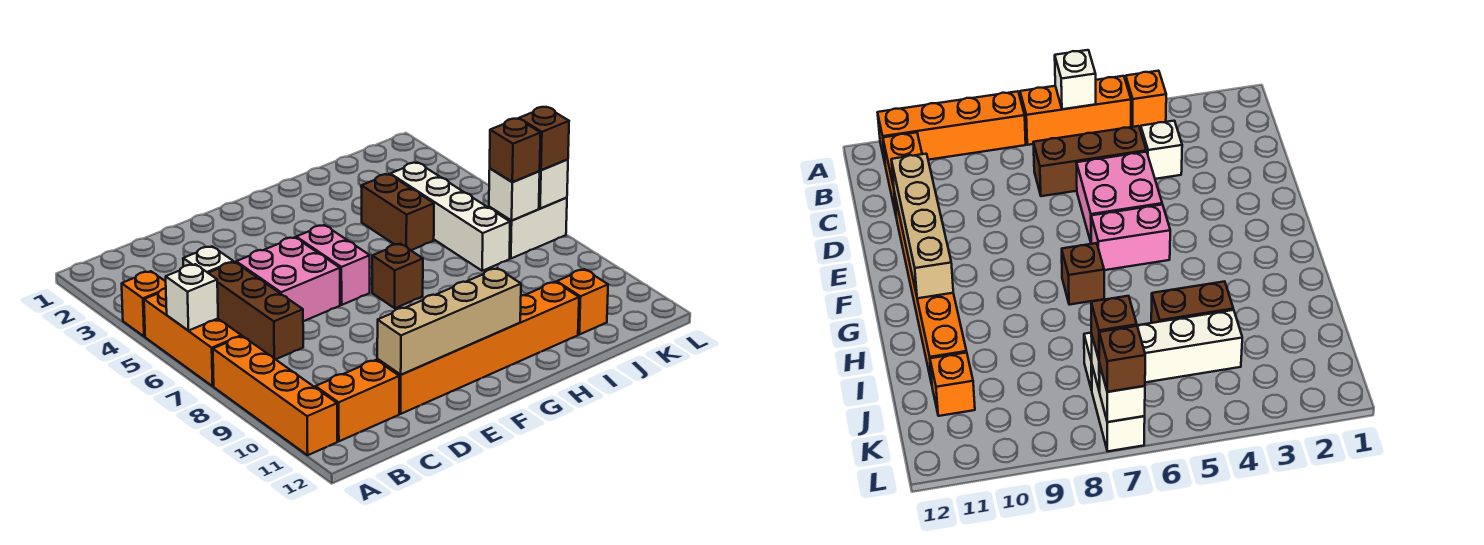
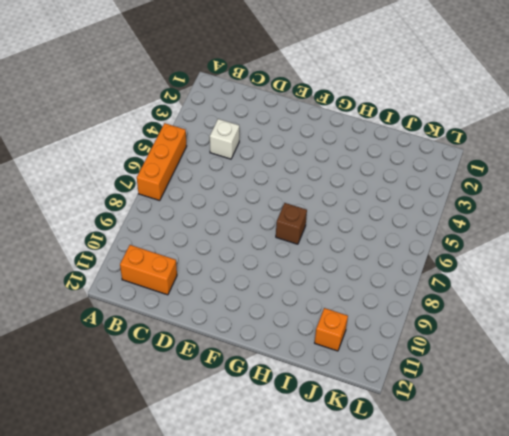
none -> orange 1x1 brick [122,271,166,337]
none -> orange 1x4 brick [213,336,337,455]
none -> brown 1x3 brick [209,262,303,359]

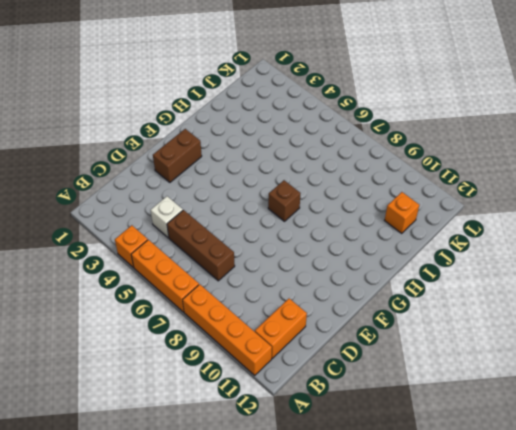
brown 1x2 brick [153,129,202,182] -> brown 1x2 brick turned to [361,174,434,250]
none -> pink 2x2 brick [236,237,340,321]
none -> orange 1x6 brick [377,282,579,414]
none -> pink 1x2 brick [296,225,370,305]

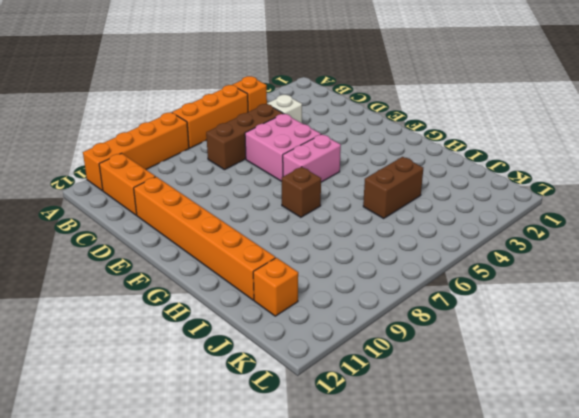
none -> white 1x4 brick [390,163,510,271]
none -> white 1x2 brick [489,198,567,259]
none -> white 1x1 brick [166,264,218,331]

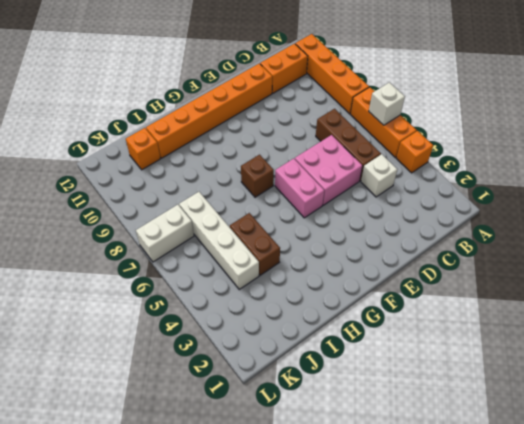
none -> tan 1x4 brick [377,268,521,375]
none -> white 1x1 brick [489,169,540,221]
none -> white 1x1 brick [539,159,568,209]

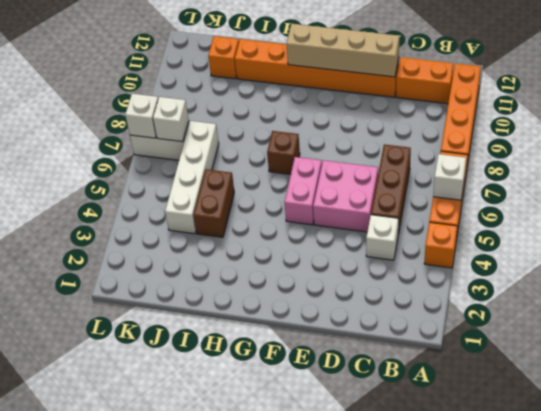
none -> brown 1x1 brick [490,119,541,182]
none -> brown 1x1 brick [519,107,569,170]

